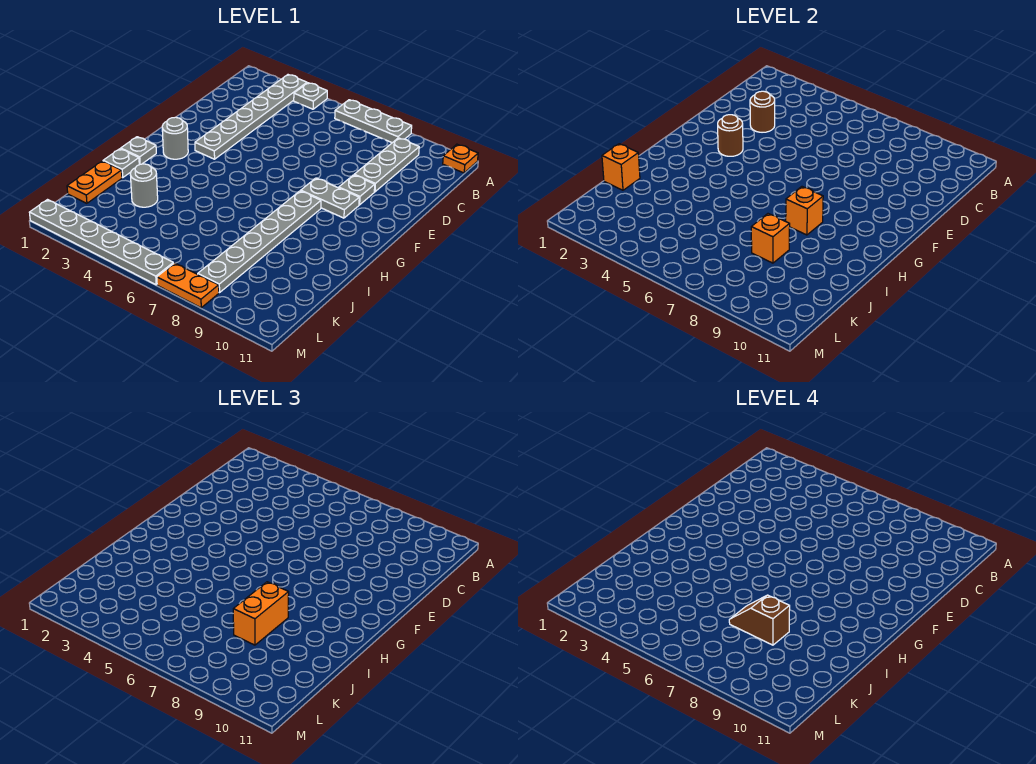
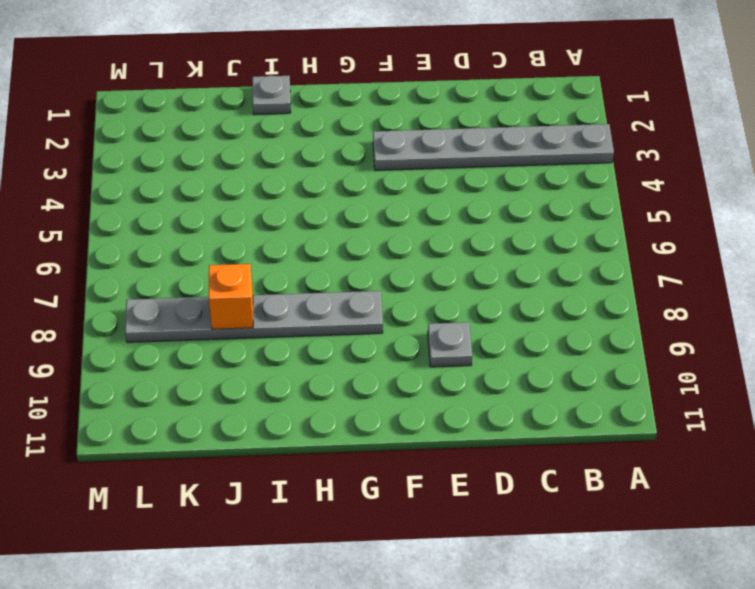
none -> grey 1x1 plate [294,83,327,109]
none -> grey 1x3 plate [335,100,412,143]
none -> orange 1x1 plate [443,144,478,173]

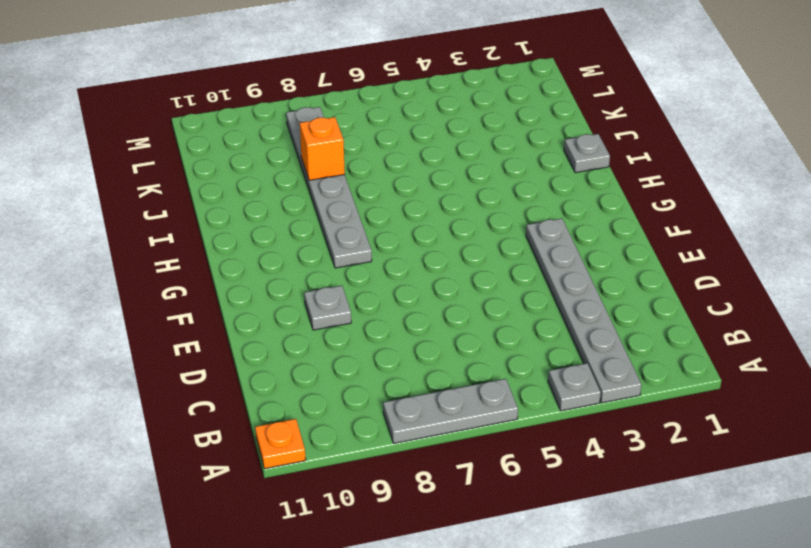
none -> grey 1x3 plate [354,138,419,192]
none -> grey 1x2 plate [301,178,359,218]
none -> grey 1x1 round brick [162,117,188,159]

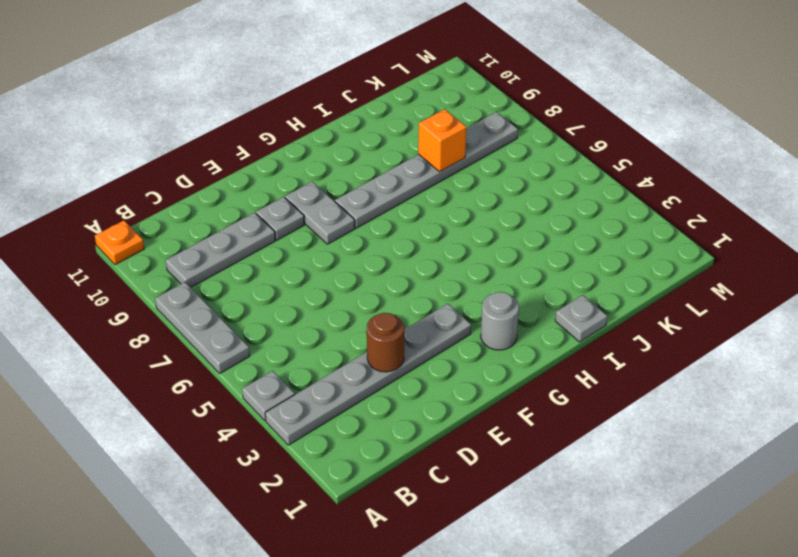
none -> grey 1x1 plate [121,137,156,165]
none -> orange 1x2 plate [67,161,122,203]
none -> grey 1x1 round brick [130,164,158,207]

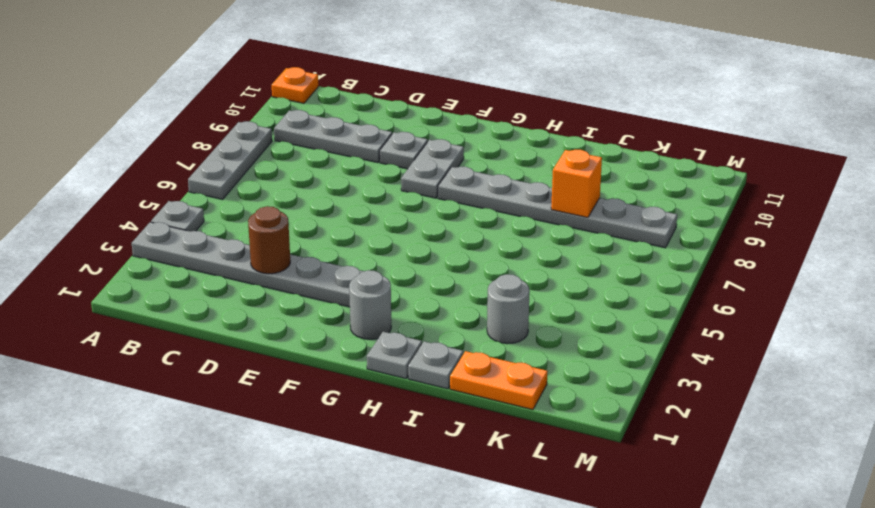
none -> grey 1x6 plate [29,200,174,285]
none -> orange 1x2 plate [157,263,219,308]
none -> brown 1x1 round brick [718,115,743,156]

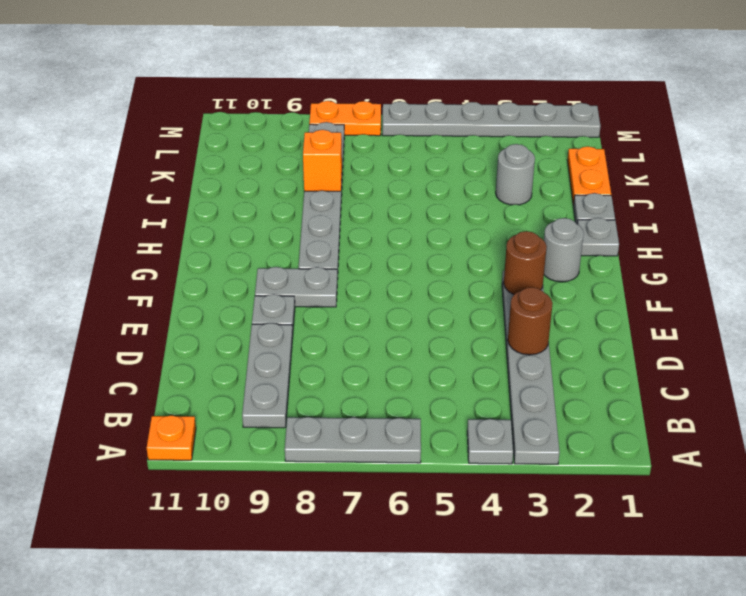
none -> orange 1x1 brick [786,187,823,235]
none -> orange 1x1 brick [602,144,640,190]
none -> orange 1x2 brick [233,582,289,645]

